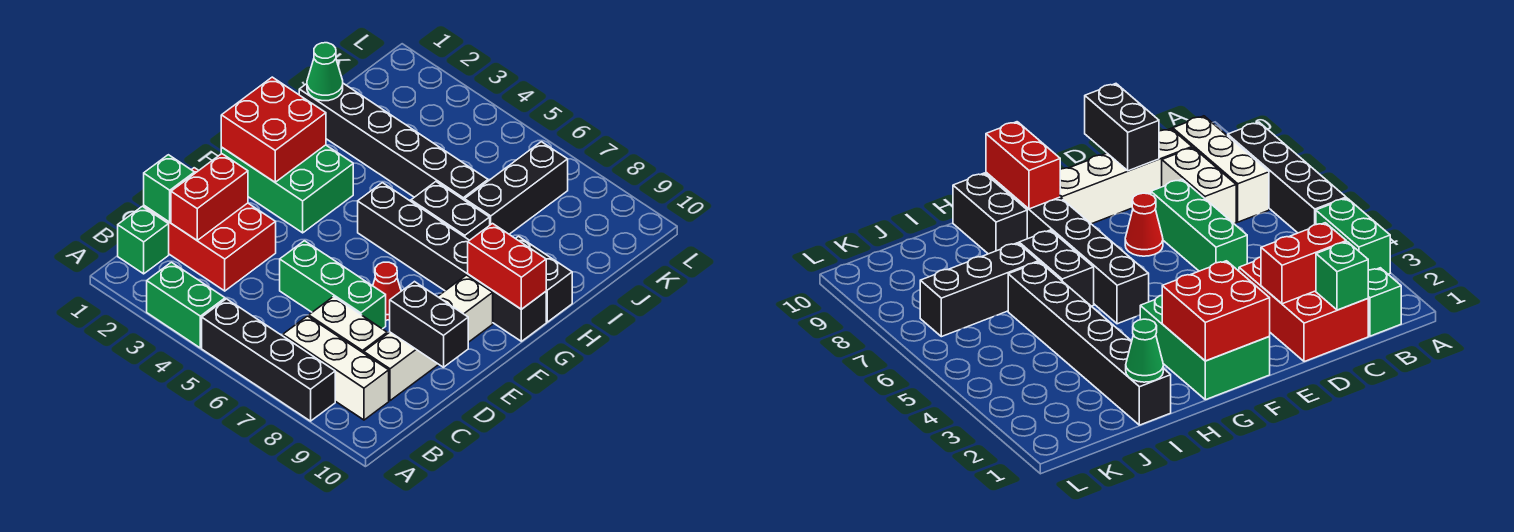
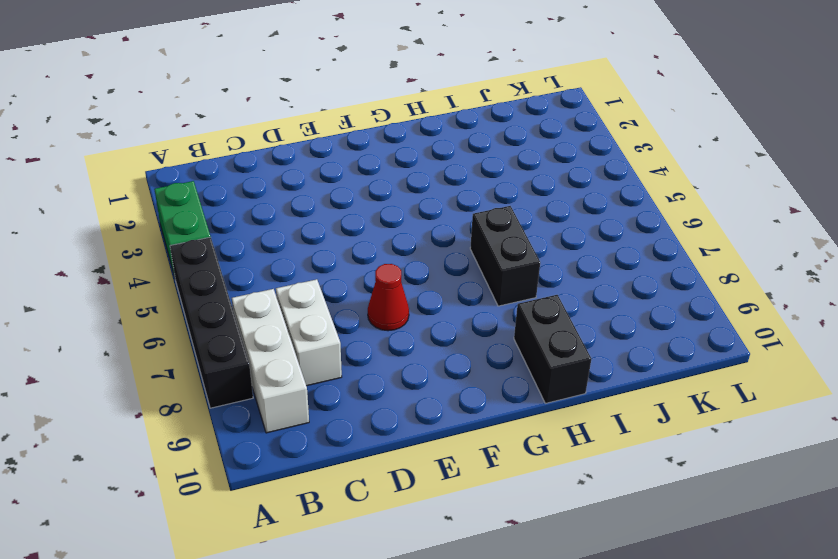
none -> green 1x1 brick [118,206,169,274]
none -> red 2x3 brick [144,168,276,291]
none -> white 1x4 brick [364,275,493,401]

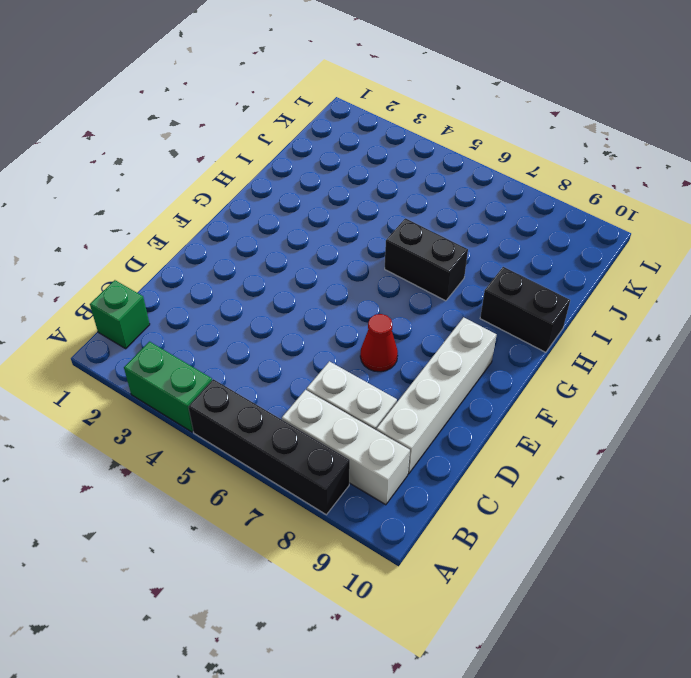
none -> red 2x3 brick [144,168,276,291]
none -> green 1x3 brick [280,241,386,329]
none -> green 2x3 brick [221,145,353,233]

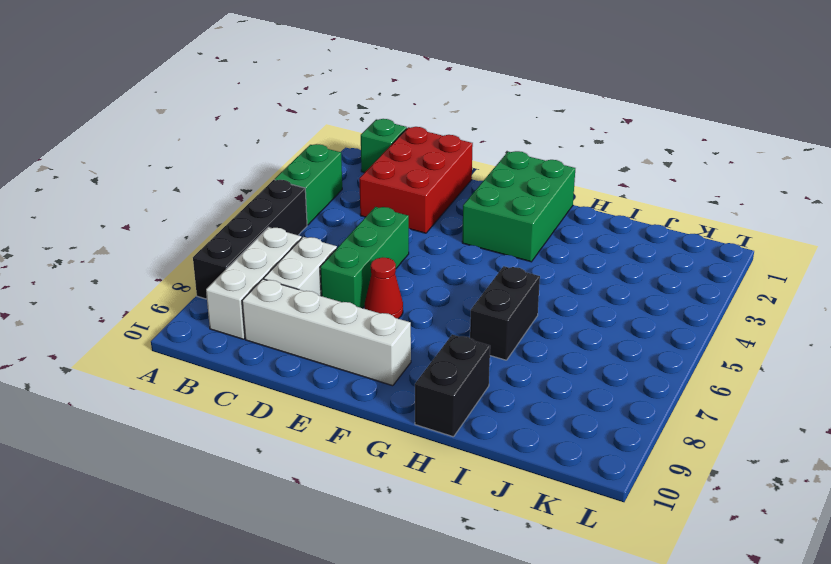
none -> black 1x6 brick [358,183,546,341]
none -> black 1x6 brick [299,83,488,200]
none -> black 1x3 brick [465,142,568,234]

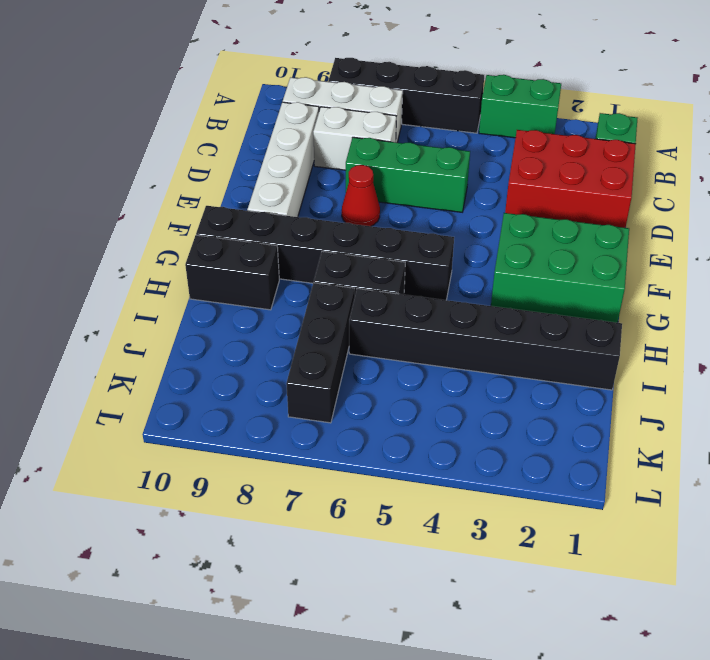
none -> green 1x1 brick [144,155,194,222]
none -> red 1x2 brick [171,154,248,240]
none -> black 1x2 brick [390,282,468,367]

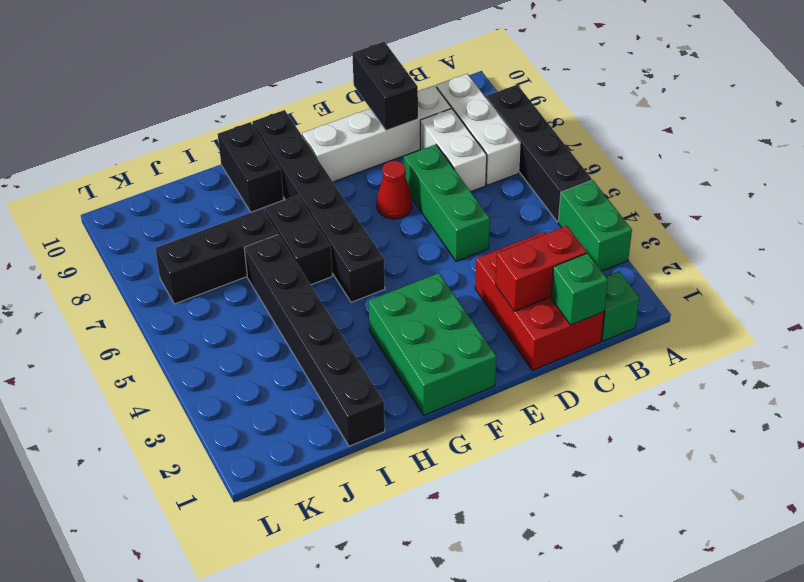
none -> red 2x2 brick [221,77,326,182]
none -> red 1x2 brick [468,224,546,309]
none -> green 1x1 cone [307,43,343,101]

